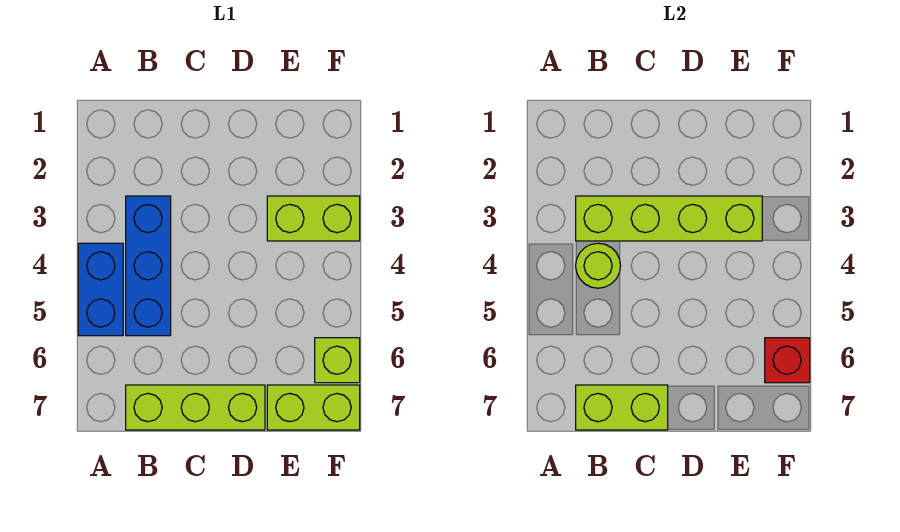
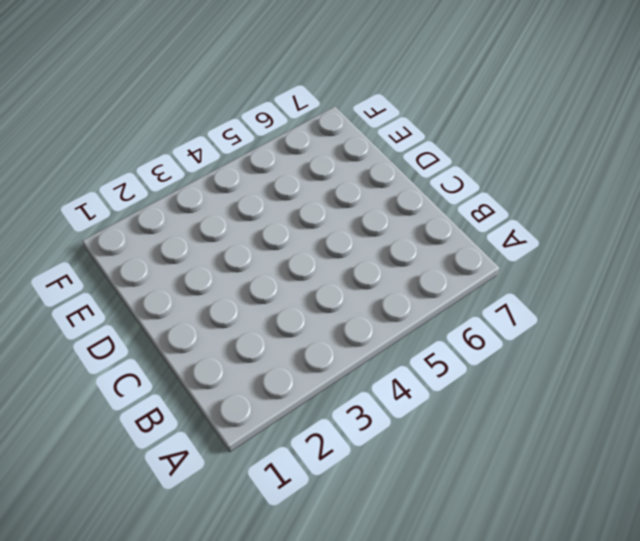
none -> blue 1x2 brick [78,243,123,336]
none -> blue 1x3 brick [126,196,171,336]

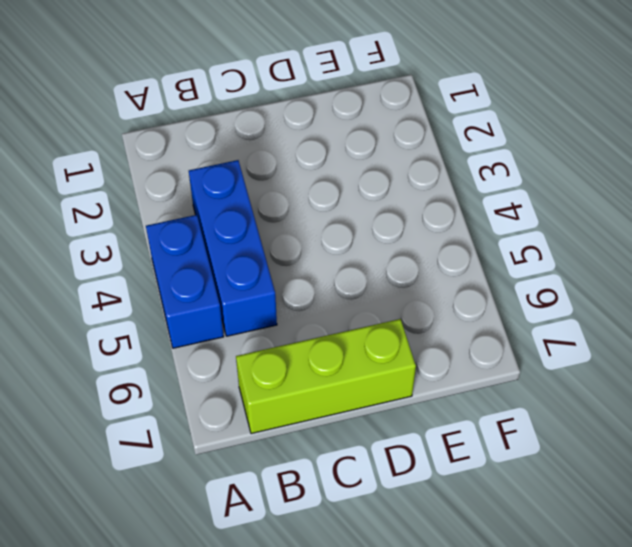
none -> lime 1x2 brick [267,196,360,241]
none -> lime 1x2 brick [267,385,360,430]

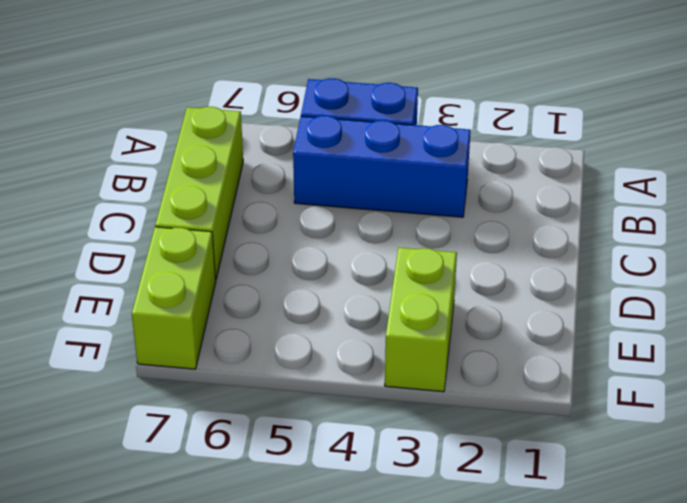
none -> lime 1x1 brick [315,338,360,383]
none -> lime 1x4 brick [576,196,762,241]

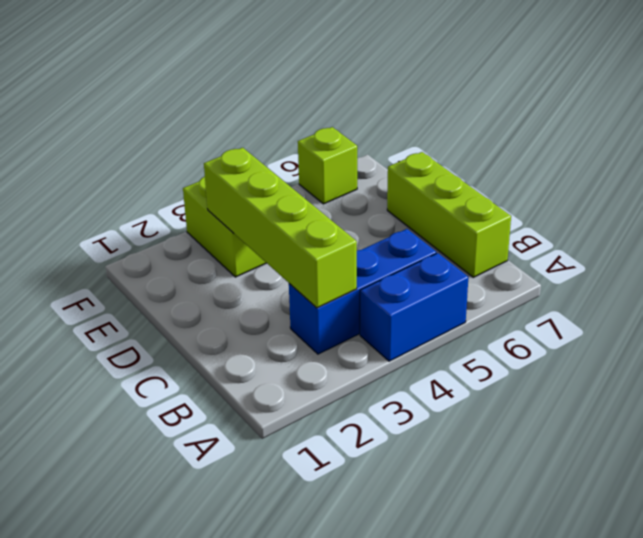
none -> lime 1x2 brick [267,385,360,430]
none -> lime 1x1 round brick [576,243,621,288]

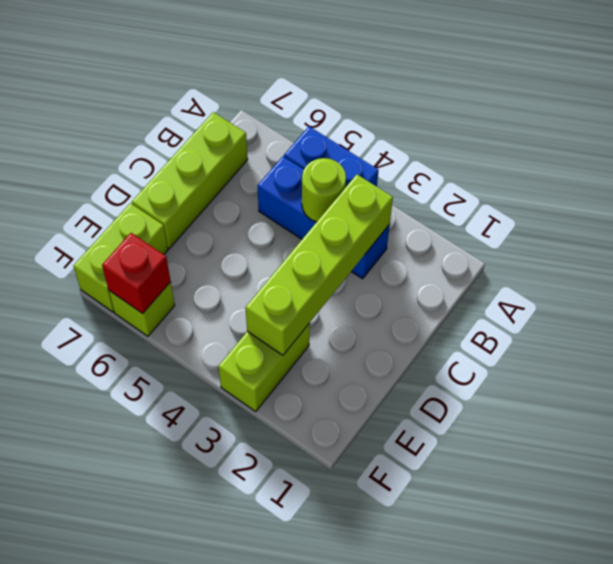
none -> lime 1x2 brick [576,385,668,430]

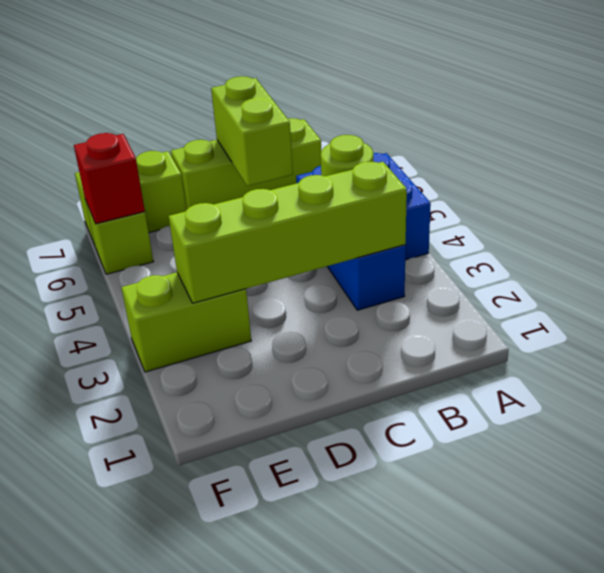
lime 1x2 brick [211,76,293,186] -> lime 1x2 brick turned to [576,385,668,430]

